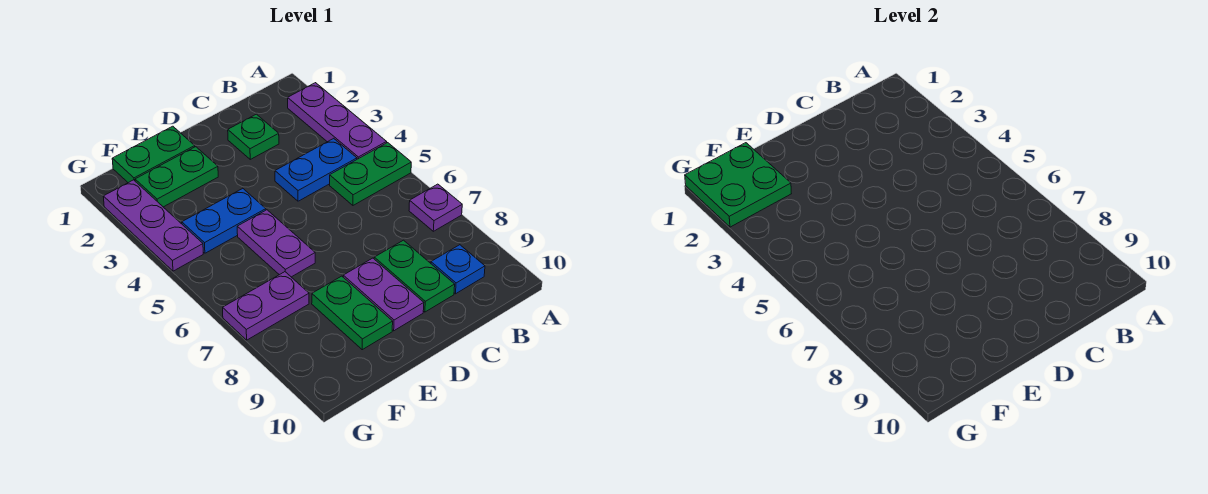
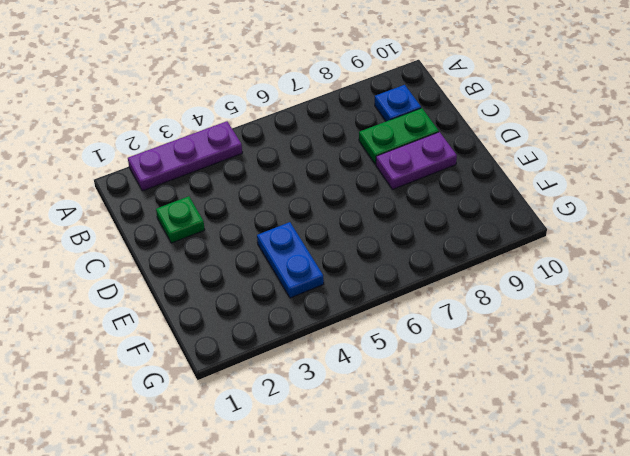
none -> green 1x2 plate [330,143,411,205]
none -> purple 1x1 plate [409,184,462,231]
none -> blue 1x2 plate [275,138,357,201]

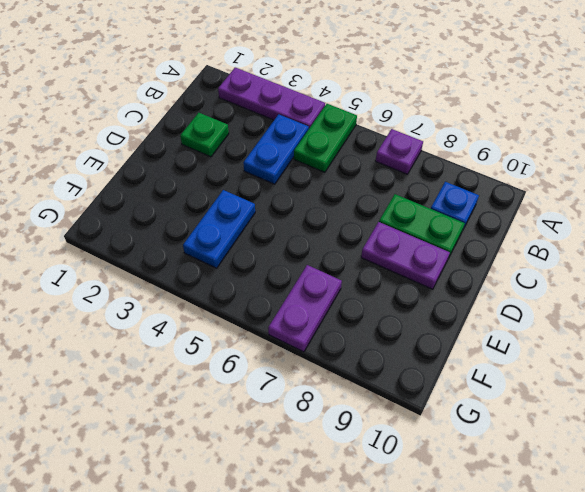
none -> green 1x2 plate [112,126,195,183]
none -> green 1x2 plate [135,147,218,207]
none -> purple 1x2 plate [237,210,315,277]

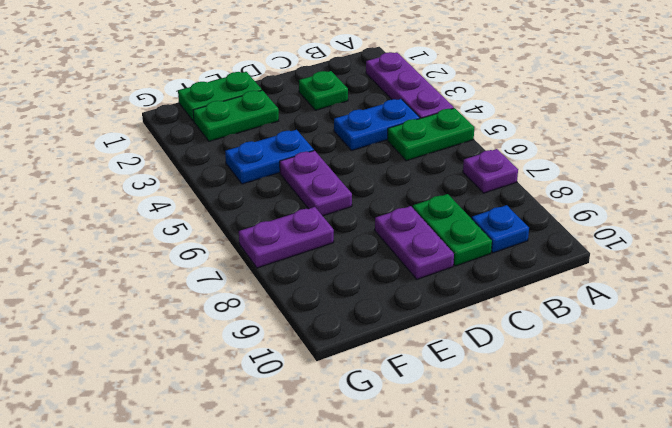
none -> green 1x2 plate [312,276,393,350]
none -> purple 1x3 plate [103,180,203,271]
none -> green 2x2 plate [685,143,791,227]

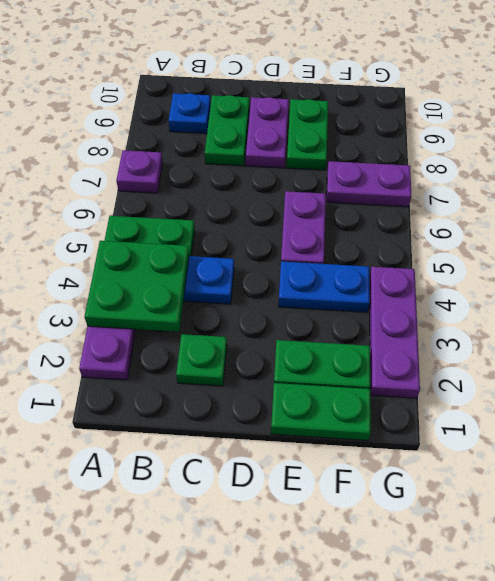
green 2x2 plate [85,241,189,332] -> green 2x2 plate moved to [685,143,791,227]

